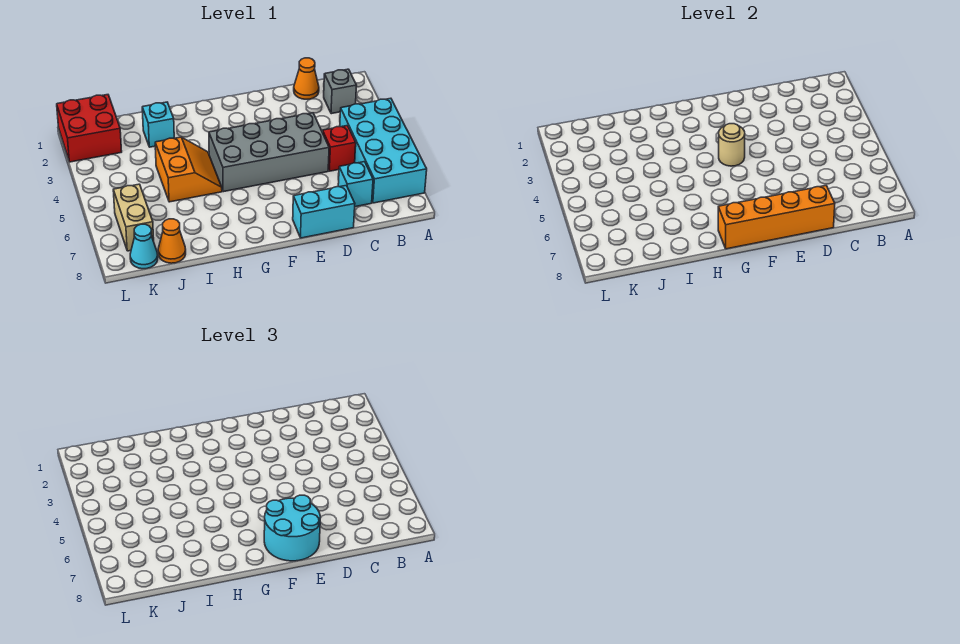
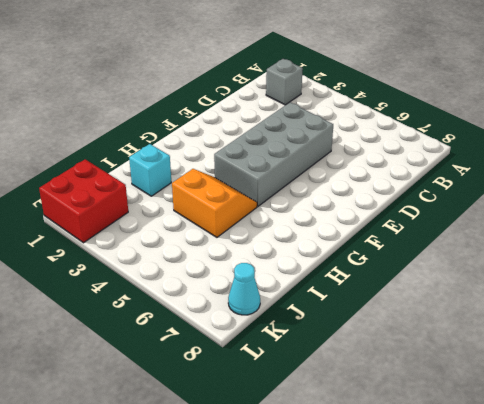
none -> cyan 2x4 brick [340,98,427,203]
none -> orange 1x1 cone [294,58,319,99]
none -> red 1x1 brick [323,126,356,171]

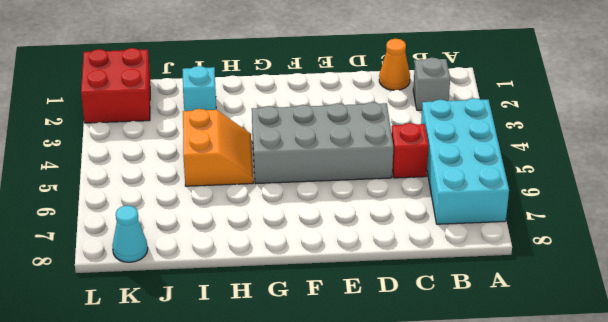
none -> cyan 1x1 brick [338,162,373,207]
none -> cyan 1x2 brick [293,186,355,238]
none -> orange 1x1 cone [158,219,186,263]

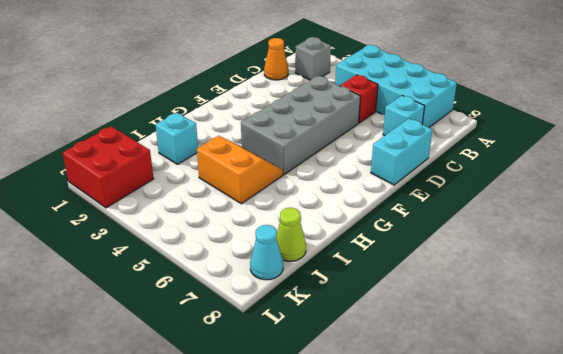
lime 1x1 cone [277,208,306,261] -> orange 1x1 cone [158,219,186,263]
none -> tan 1x2 brick [113,184,154,251]
none -> orange 1x4 brick [718,186,835,249]
none -> tan 1x1 round brick [719,124,745,166]

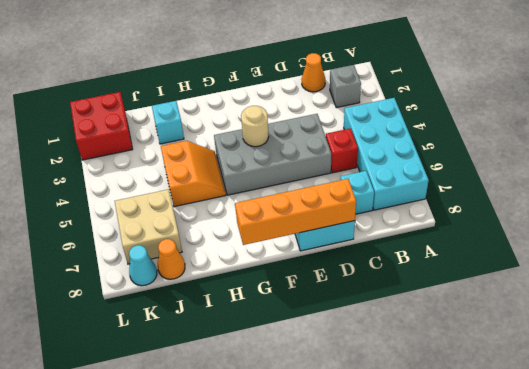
tan 2x2 brick [115,189,182,264] -> tan 1x2 brick [113,184,154,251]
none -> cyan 2x2 round brick [264,495,320,561]

